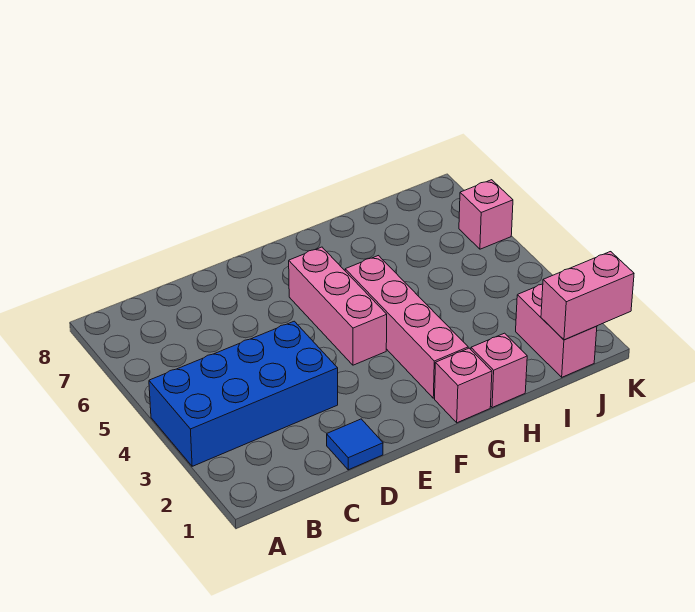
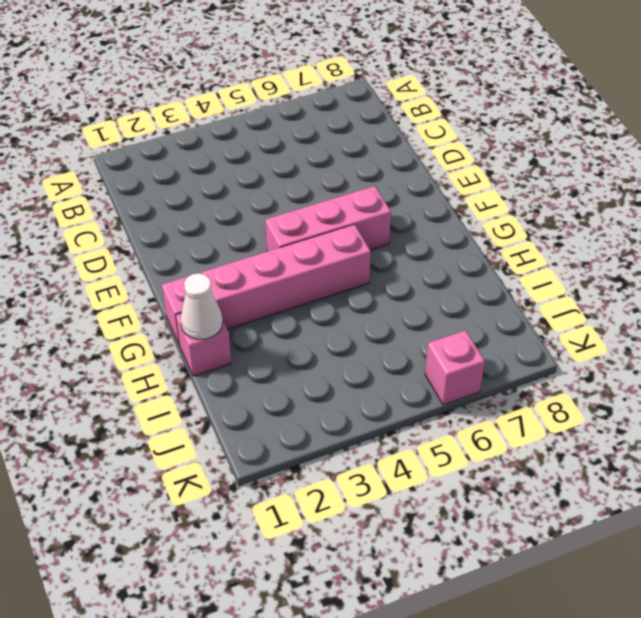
white 1x1 cone [180,273,223,340] -> none
none -> blue 2x4 brick [149,321,338,466]
none -> blue 1x1 tile [327,419,383,470]

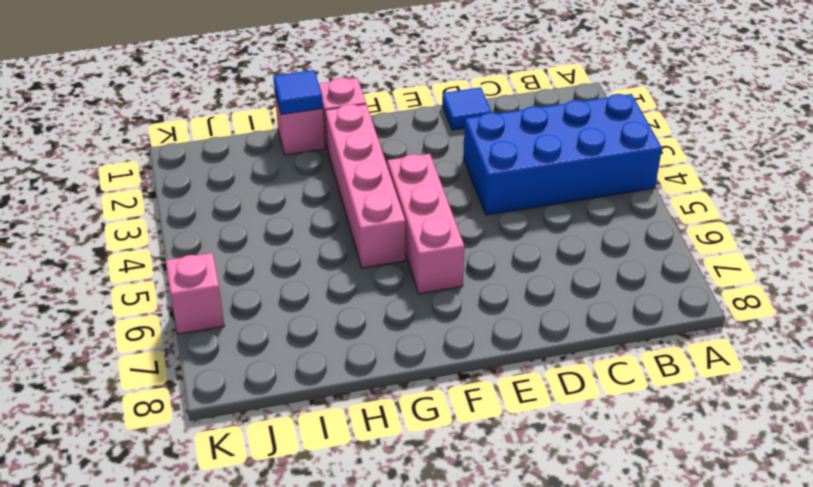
blue 1x1 tile [273,70,323,114] -> none
none -> pink 1x2 brick [516,284,597,377]
none -> pink 1x2 brick [541,252,634,340]

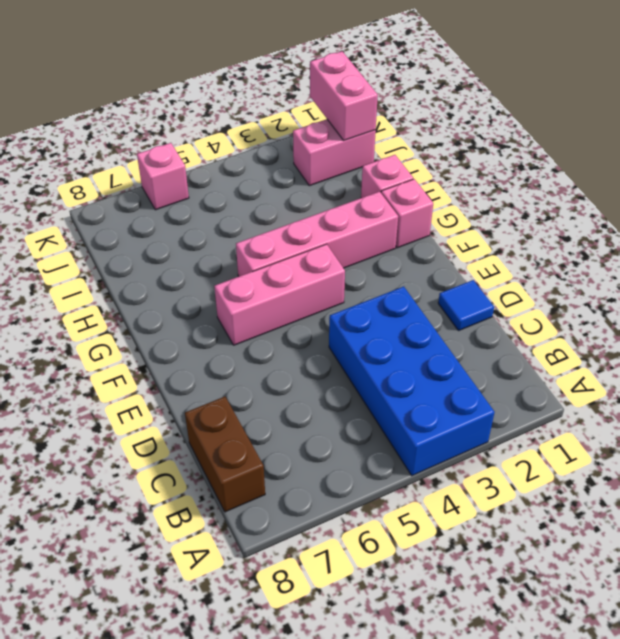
brown 1x2 brick [185,397,265,512] -> none

